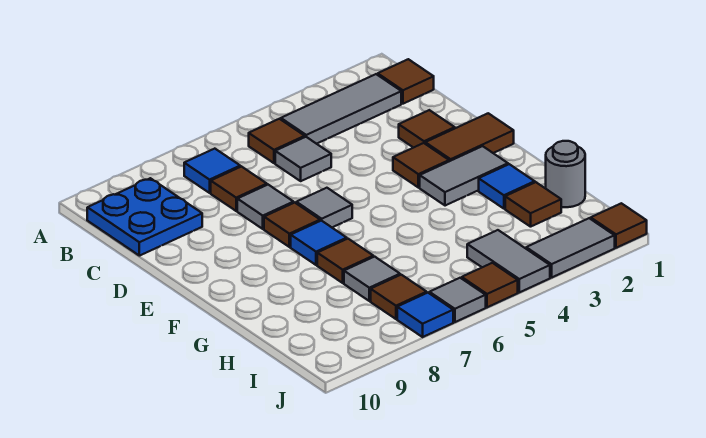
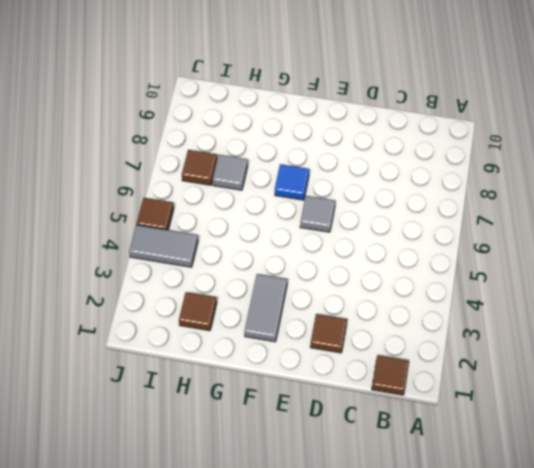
none -> grey 1x3 tile [281,74,401,144]
none -> brown 1x1 tile [249,119,305,163]
none -> blue 1x1 tile [184,149,240,193]

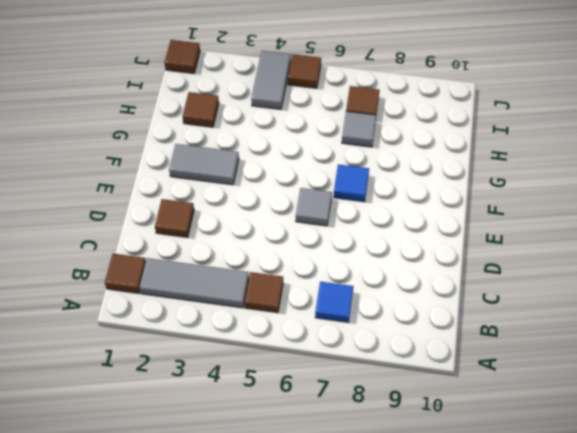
none -> blue 2x2 plate [87,178,202,256]
none -> grey 1x1 tile [275,137,331,181]
none -> brown 1x1 tile [211,167,267,211]

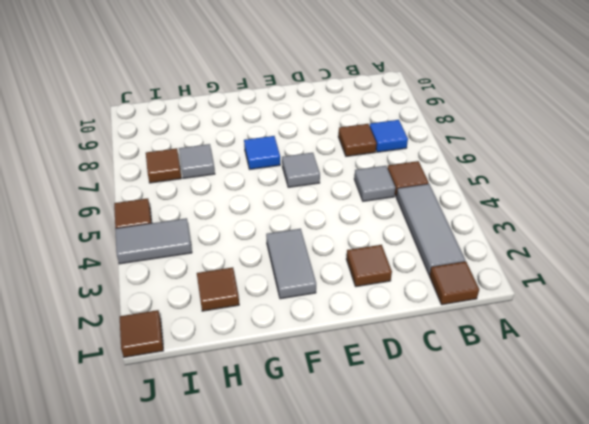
none -> blue 2x2 plate [87,178,202,256]
none -> grey 1x1 tile [237,185,293,229]
none -> brown 1x2 tile [425,113,514,161]

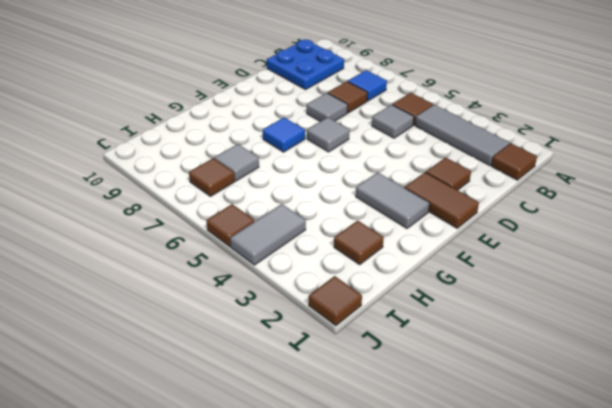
none -> brown 1x1 tile [393,143,449,188]
none -> brown 1x1 tile [264,203,320,247]
none -> blue 1x1 tile [479,164,535,209]

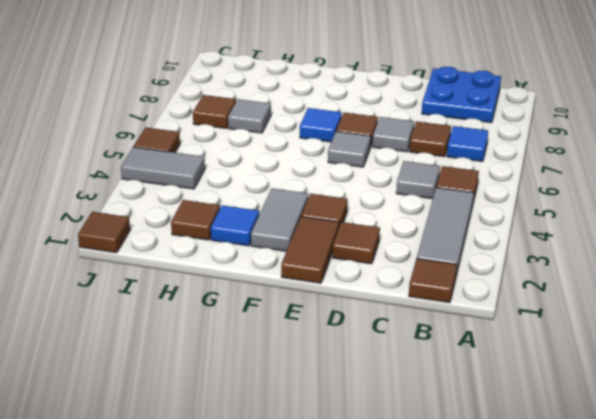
none -> brown 1x1 tile [317,239,373,283]
none -> grey 1x1 round brick [546,141,585,207]
none -> grey 1x2 tile [526,218,615,277]

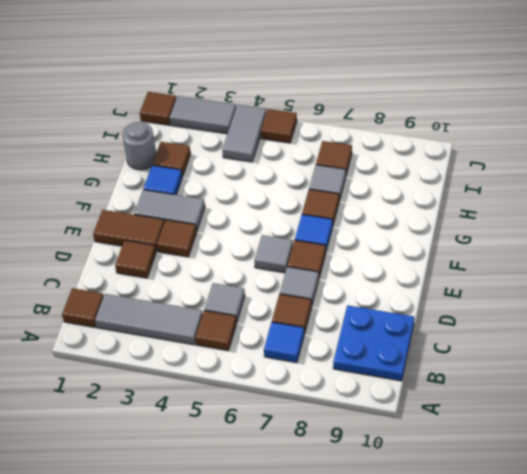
none -> grey 1x1 tile [429,278,486,322]
none -> blue 1x1 tile [397,293,453,337]

